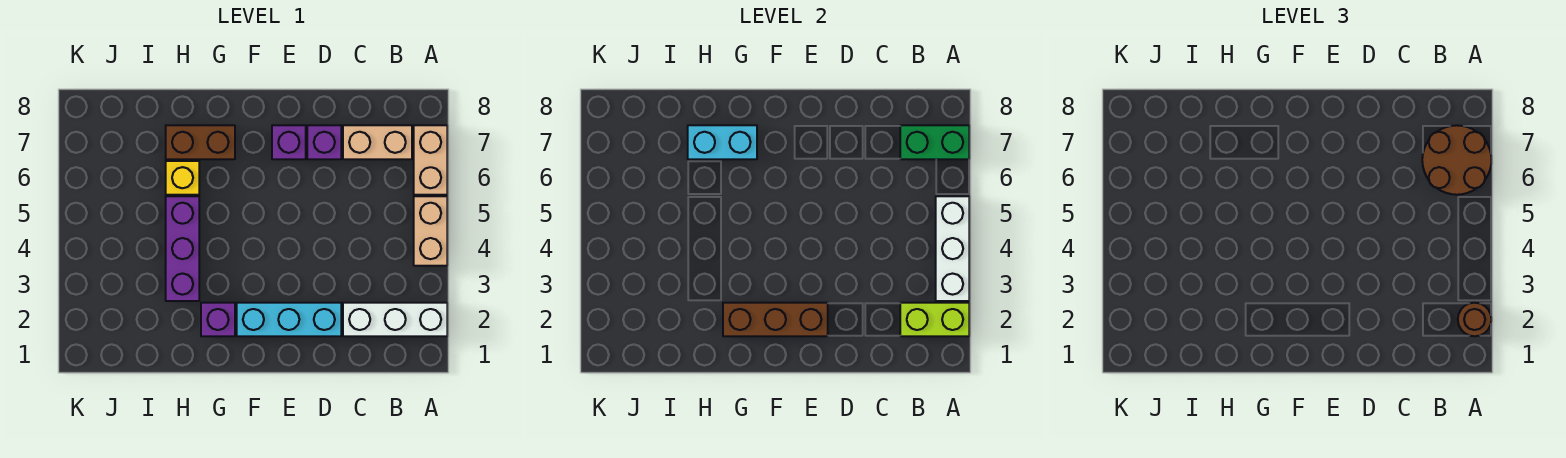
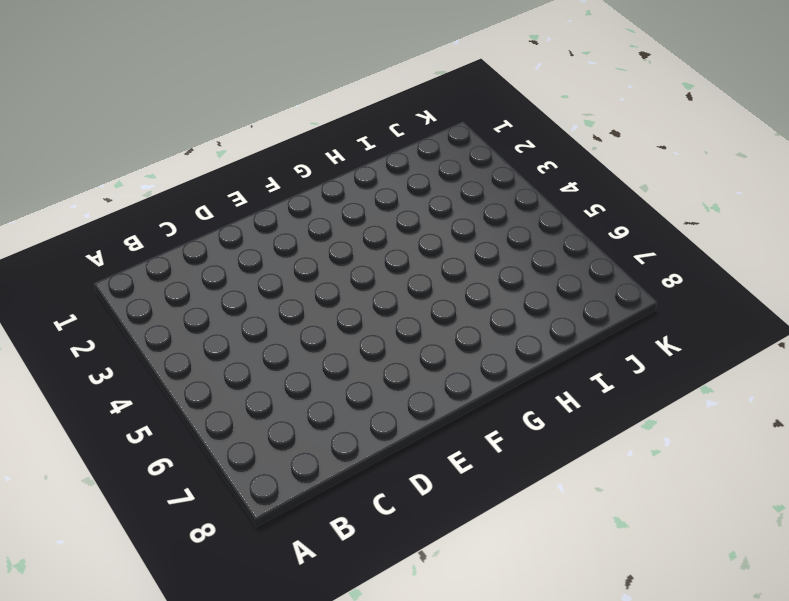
none -> white 1x3 brick [343,303,447,336]
none -> tan 1x2 brick [414,196,447,266]
none -> tan 1x2 brick [414,125,447,195]

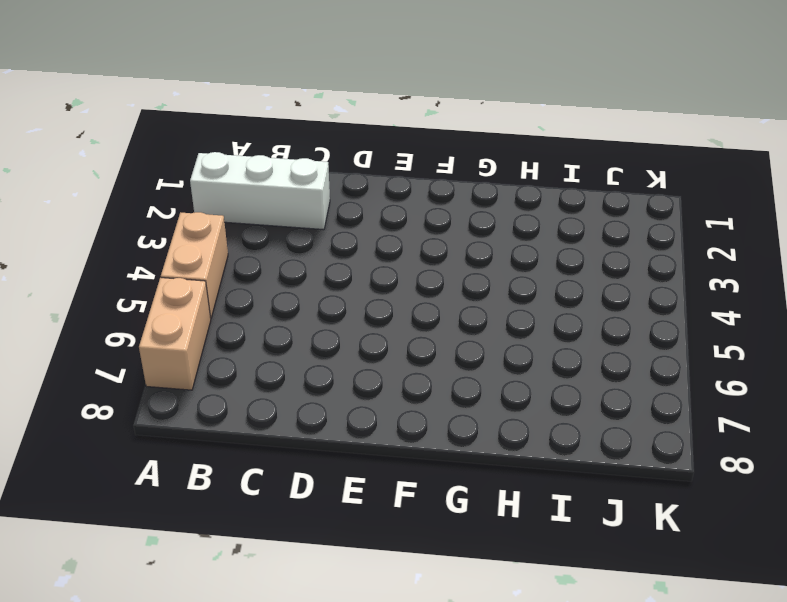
none -> tan 1x2 brick [343,125,412,159]
none -> cyan 1x3 brick [237,303,341,336]
none -> purple 1x1 brick [307,125,341,159]

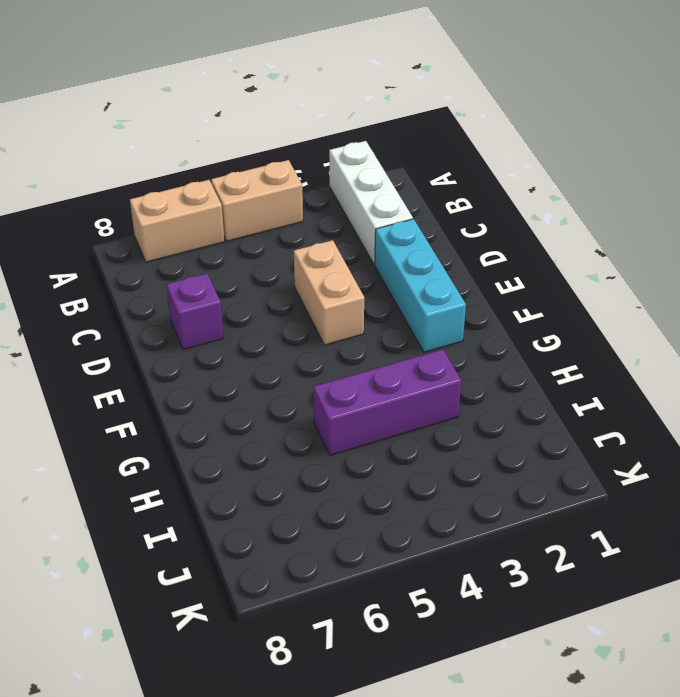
tan 1x2 brick [294,240,364,345] -> tan 1x2 brick moved to [343,125,412,159]
none -> purple 1x1 brick [272,125,306,159]
none -> purple 1x1 brick [201,303,235,336]
none -> brown 1x2 brick [166,125,235,159]

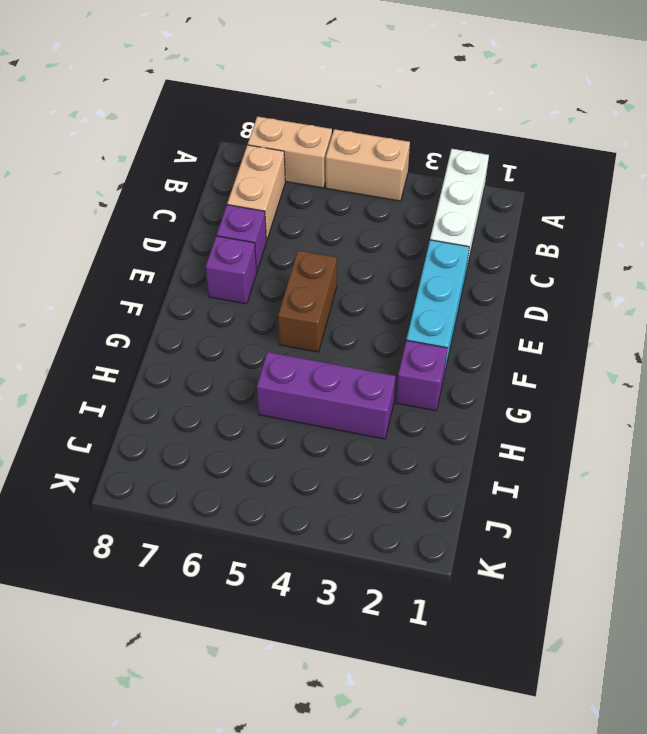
brown 1x2 brick [278,250,337,352] -> brown 1x2 brick moved to [166,125,235,159]
none -> yellow 1x1 brick [166,161,199,195]
none -> lime 1x2 brick [900,303,969,336]
none -> white 1x3 brick [936,196,969,301]

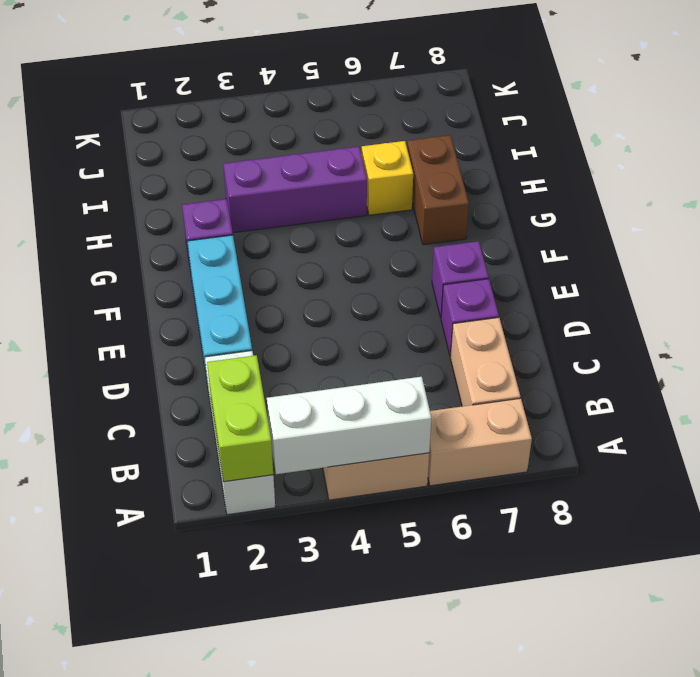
none -> green 1x2 brick [900,125,969,159]
none -> brown 1x3 brick [723,303,828,336]
none -> cyan 1x2 brick [688,125,757,159]

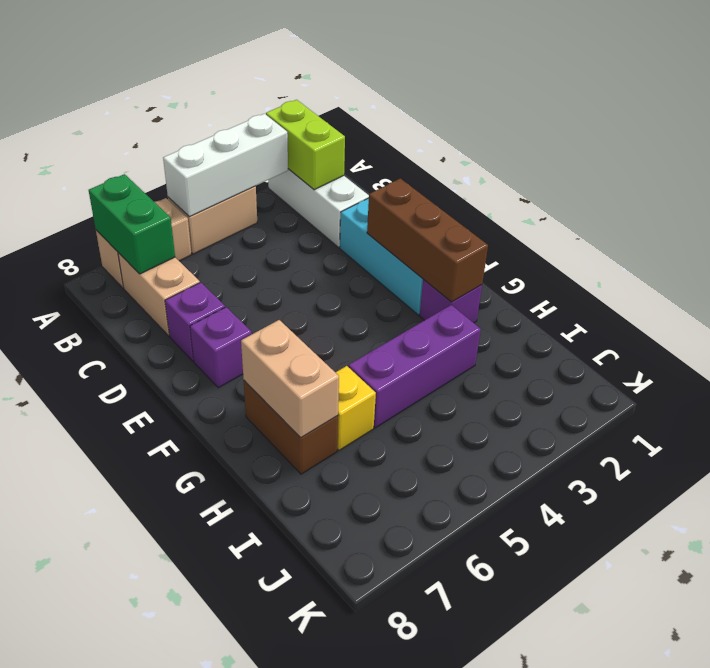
tan 1x2 brick [241,320,339,438] -> cyan 1x2 brick [688,125,757,159]
none -> brown 1x1 round brick [1458,303,1491,336]
none -> brown 2x2 round brick [1422,125,1491,195]

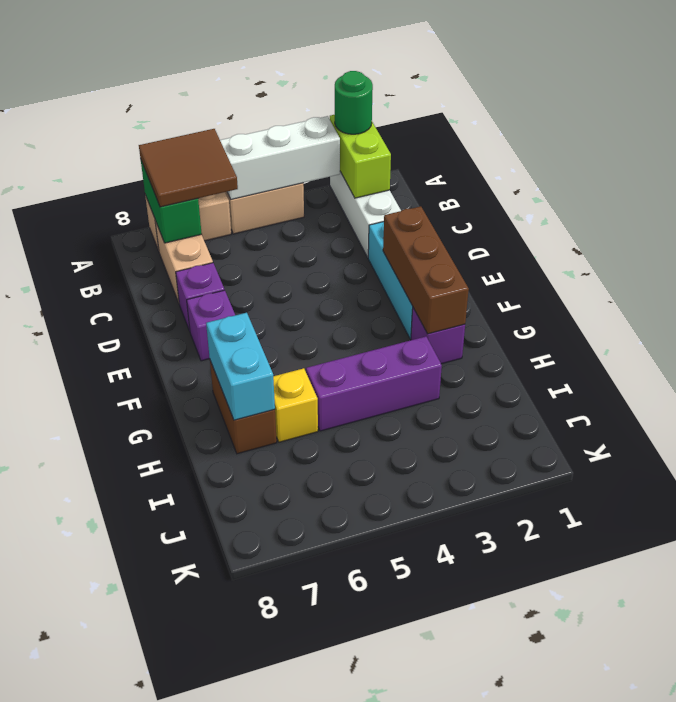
green 1x1 round brick [335,71,373,134] -> brown 1x1 round brick [1458,303,1491,336]
brown 2x2 tile [139,129,238,207] -> brown 2x2 round brick [1422,125,1491,195]

